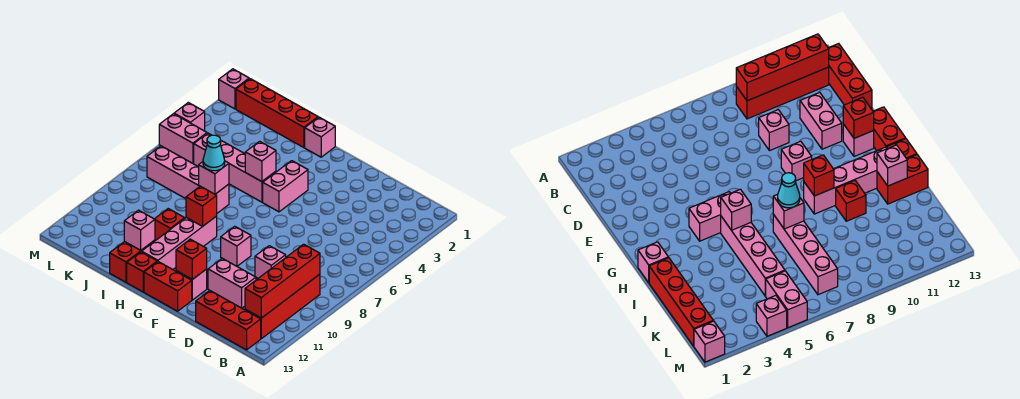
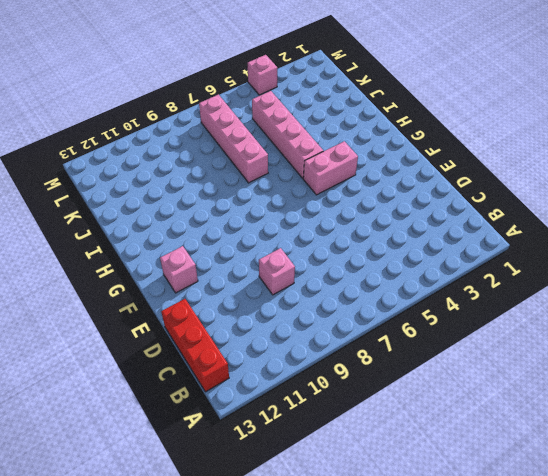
none -> red 1x4 brick [245,274,320,339]
none -> pink 1x2 brick [208,258,256,308]
none -> pink 1x1 brick [221,226,251,266]

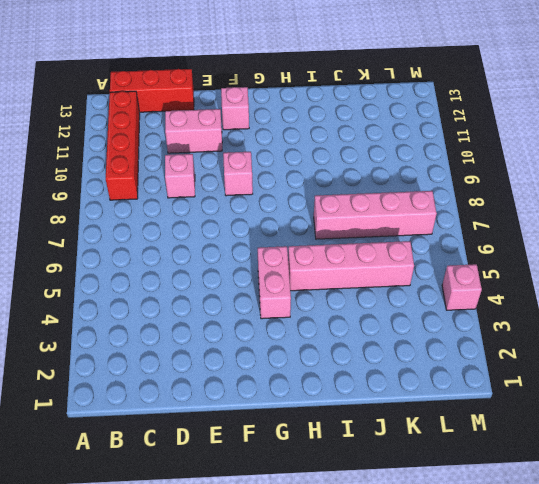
none -> red 1x2 brick [144,262,192,311]
none -> pink 1x1 brick [305,117,335,157]
none -> pink 1x4 brick [142,216,217,269]

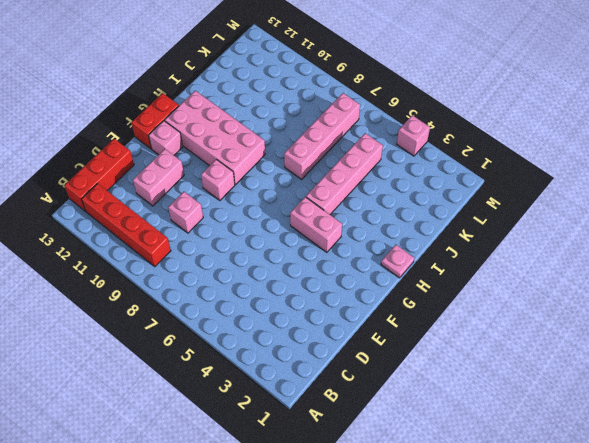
pink 2x4 brick [165,91,265,185] -> pink 1x4 brick [142,216,217,269]
pink 1x1 plate [381,245,414,278] -> pink 1x1 brick [305,117,335,157]
none -> red 1x1 brick [127,252,157,292]
none -> red 1x4 brick [236,79,318,148]
none -> red 1x1 brick [155,209,185,240]

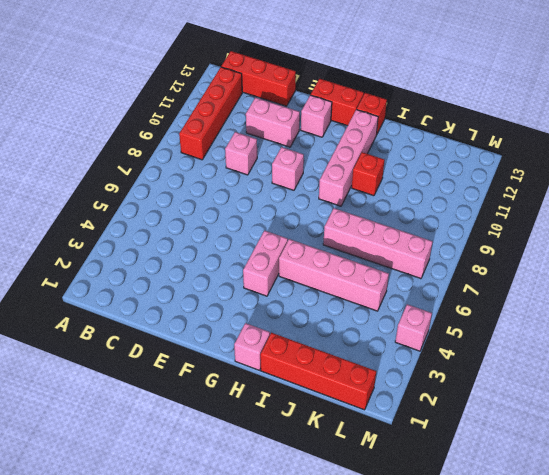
none -> red 1x2 brick [110,240,155,282]
none -> pink 1x2 brick [159,114,207,163]
none -> pink 1x1 brick [219,69,249,109]

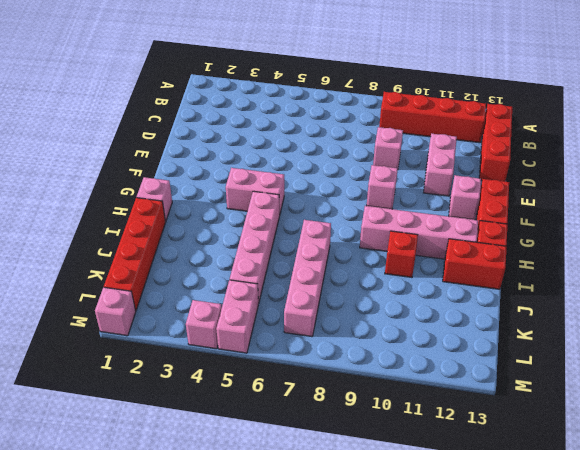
none -> red 1x4 brick [245,244,320,318]
none -> red 1x1 brick [176,239,207,280]
none -> pink 1x1 brick [245,141,276,182]

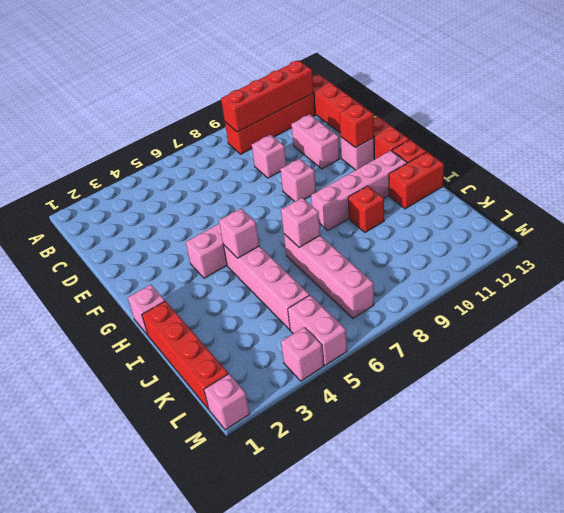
none -> red 1x1 brick [186,186,217,227]
none -> pink 1x1 brick [124,210,155,250]
none -> cyan 1x1 cone [203,135,225,171]

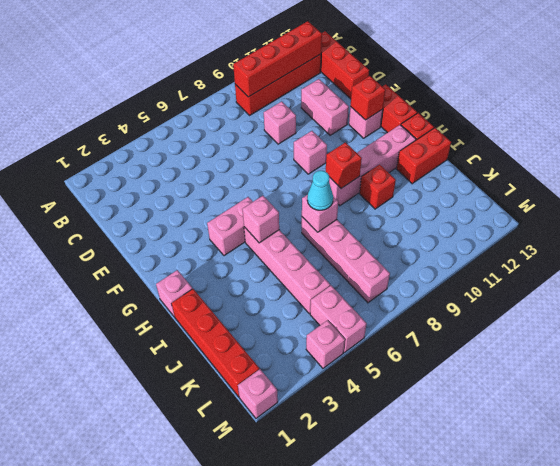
none -> pink 1x1 brick [124,210,155,250]

